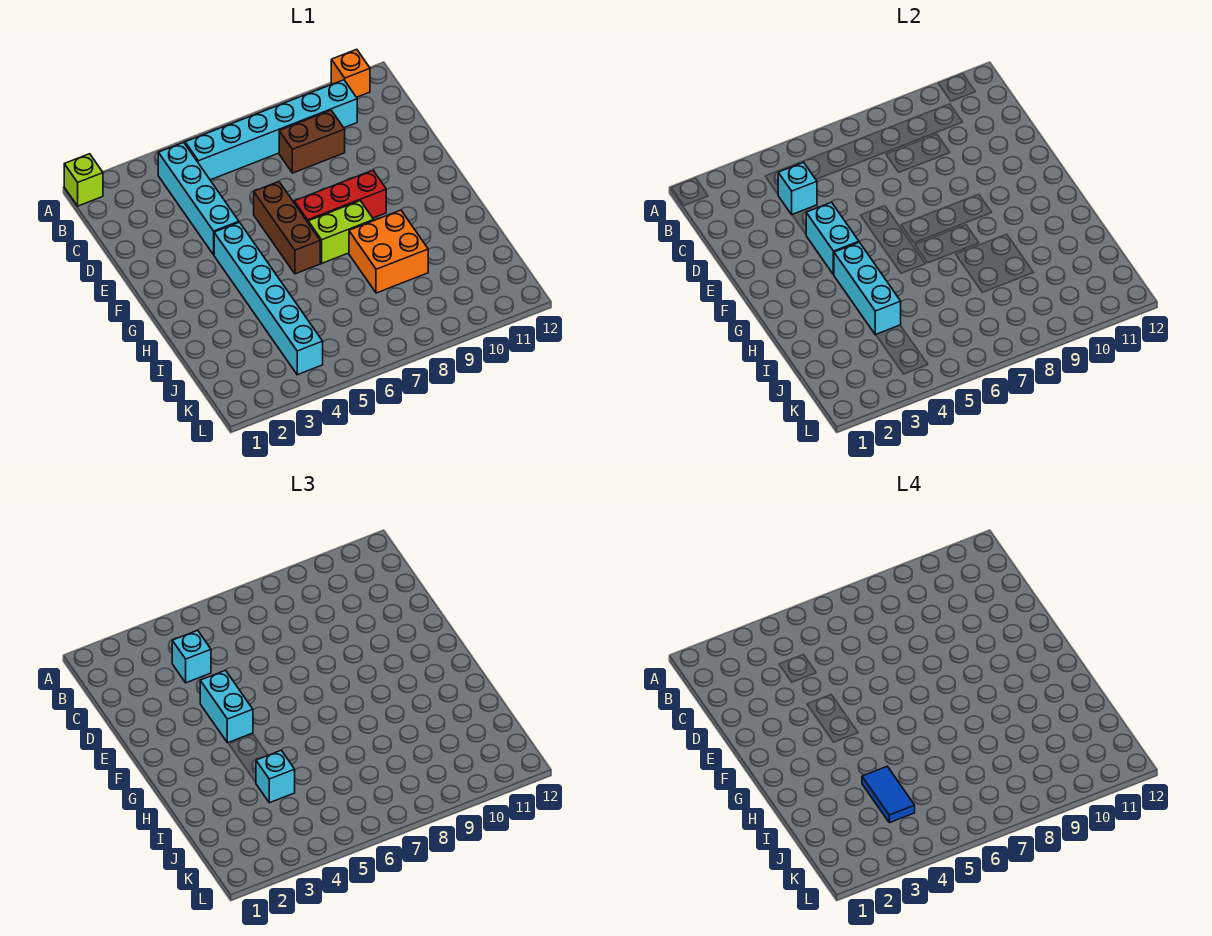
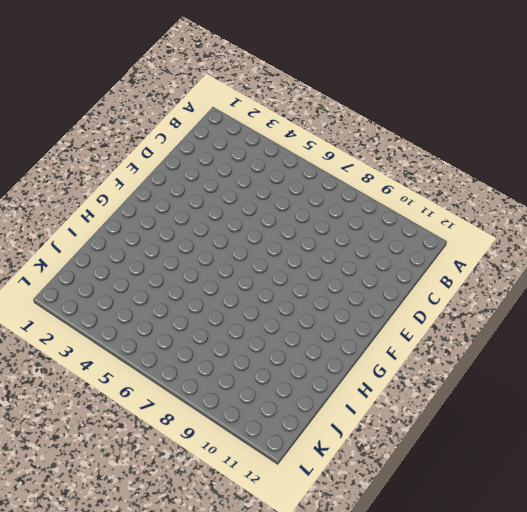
none -> lime 1x1 brick [64,154,103,206]
none -> orange 1x1 brick [331,49,370,97]
none -> cyan 1x4 brick [158,142,239,255]

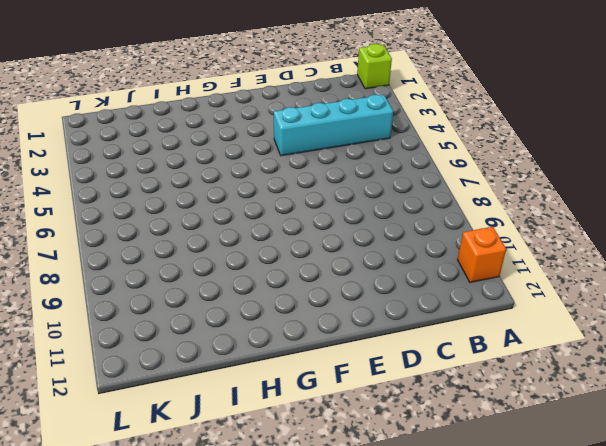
none -> cyan 1x6 brick [185,80,357,180]
none -> brown 1x2 brick [279,110,345,173]
none -> brown 1x3 brick [254,182,320,274]

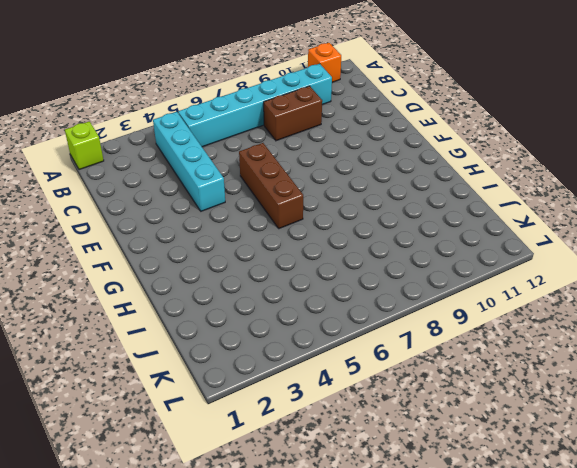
none -> cyan 1x6 brick [214,222,323,375]
none -> red 1x3 brick [294,170,386,222]
none -> lime 1x2 brick [308,201,374,263]

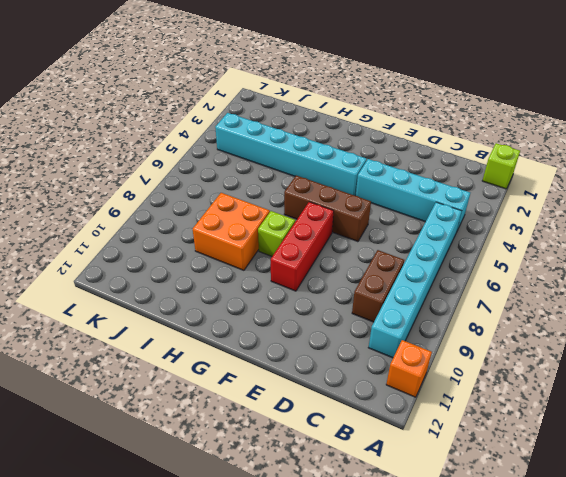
lime 1x1 brick [258,211,295,256] -> lime 1x2 brick [308,201,374,263]
none -> cyan 1x1 brick [778,162,817,215]
none -> cyan 1x2 brick [806,202,859,275]
none -> cyan 1x3 brick [834,242,901,335]

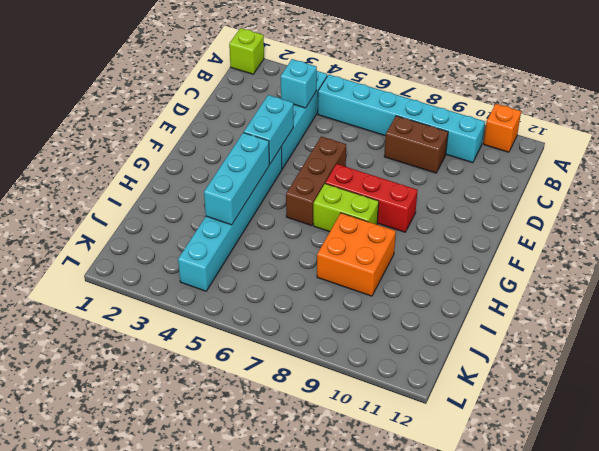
none -> cyan 1x1 brick [172,630,211,683]
none -> cyan 1x2 brick [200,670,253,743]
none -> cyan 1x1 brick [256,750,295,803]

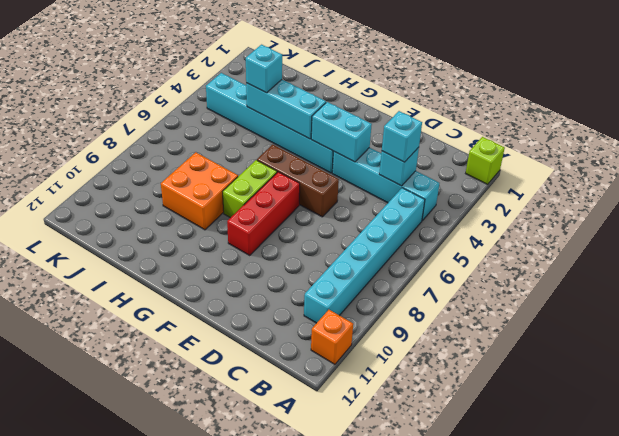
none -> brown 1x2 brick [279,110,345,173]
none -> cyan 1x2 brick [200,670,253,743]
none -> blue 1x2 tile [862,766,915,823]

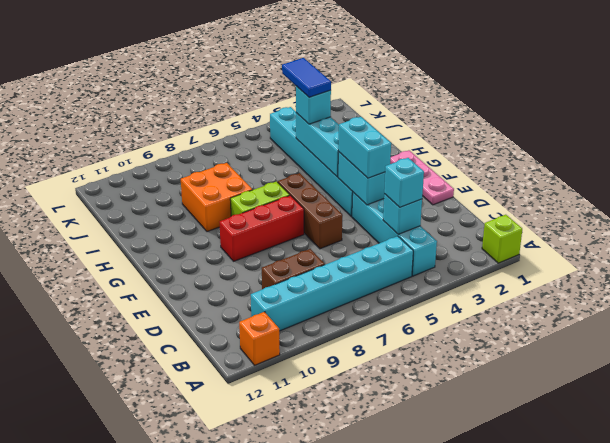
pink 1x3 plate [390,150,454,205] -> none

